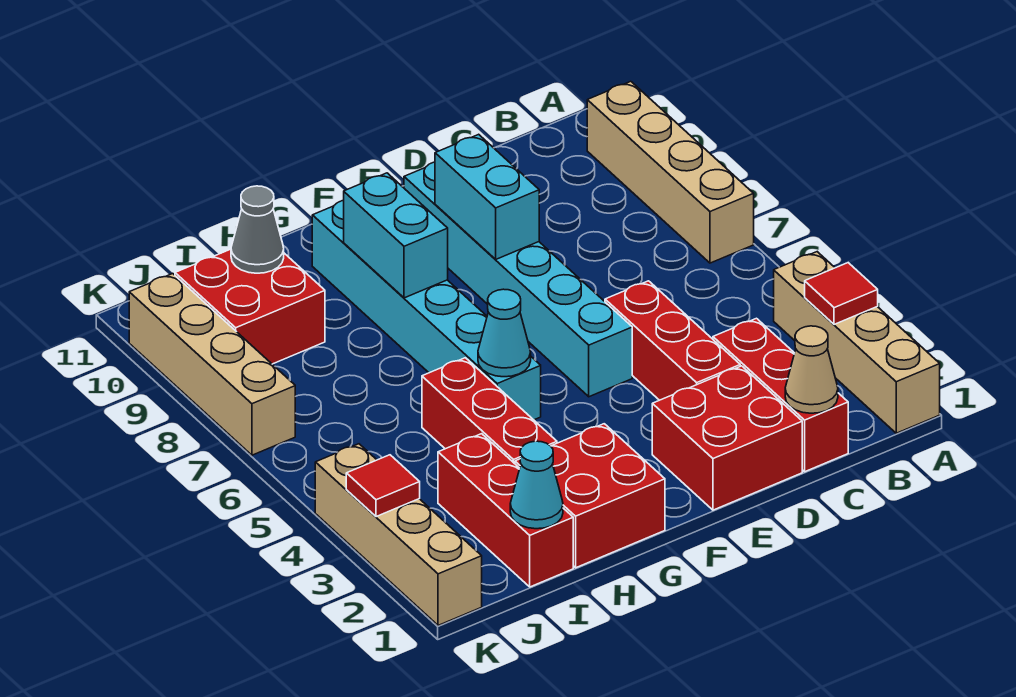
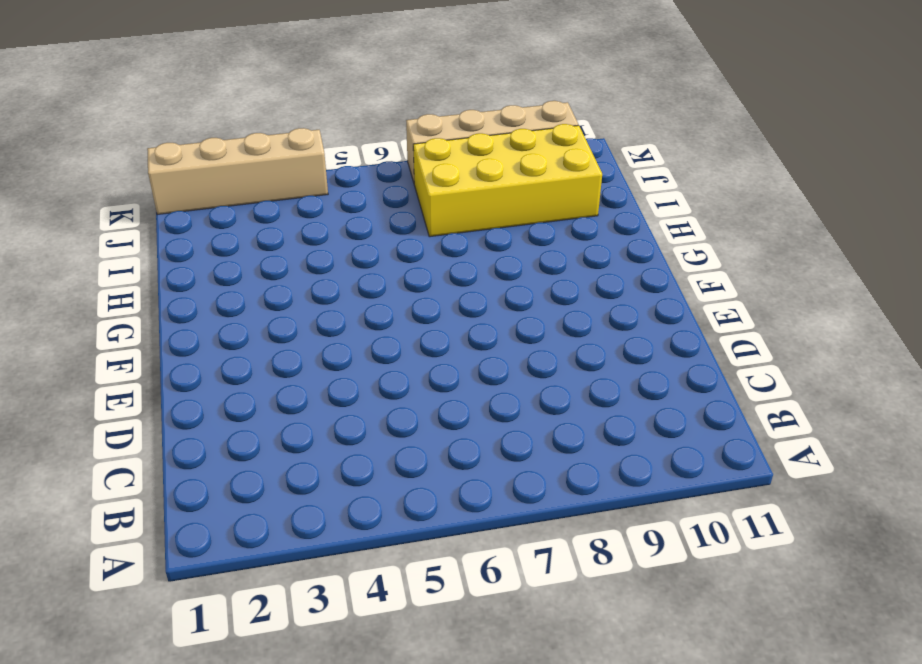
yellow 2x4 brick [413,124,602,237] -> red 2x2 brick [175,249,325,364]
none -> tan 1x4 brick [774,252,940,433]
none -> tan 1x4 brick [587,81,754,263]
none -> red 1x3 brick [713,318,848,472]

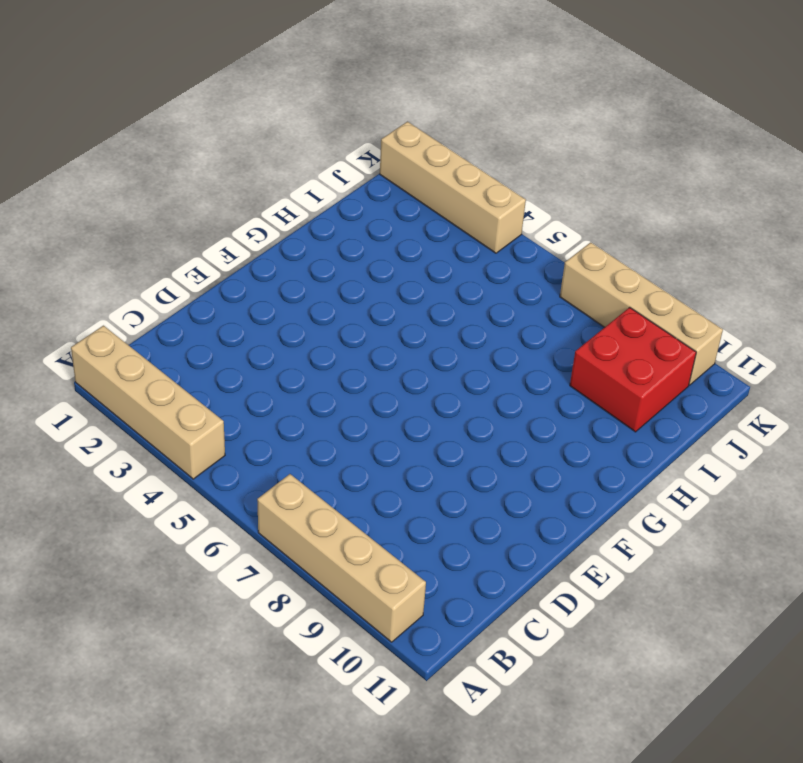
none -> red 1x3 brick [713,318,848,472]
none -> red 2x2 brick [652,366,802,510]
none -> red 1x3 brick [605,281,740,400]

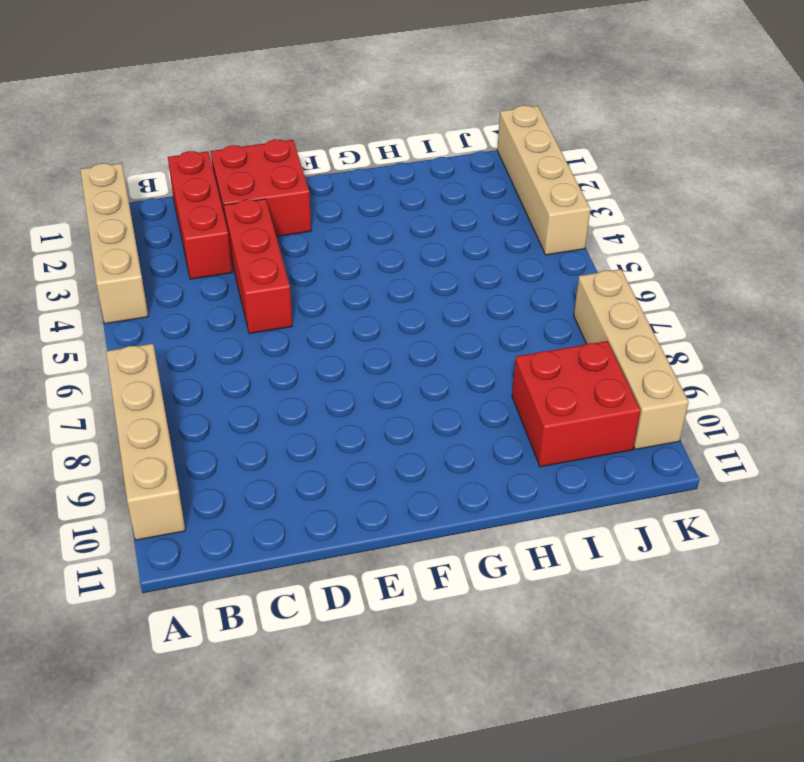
none -> cyan 1x6 brick [404,162,632,397]
none -> red 2x2 brick [515,424,665,568]
none -> cyan 1x6 brick [312,200,541,420]

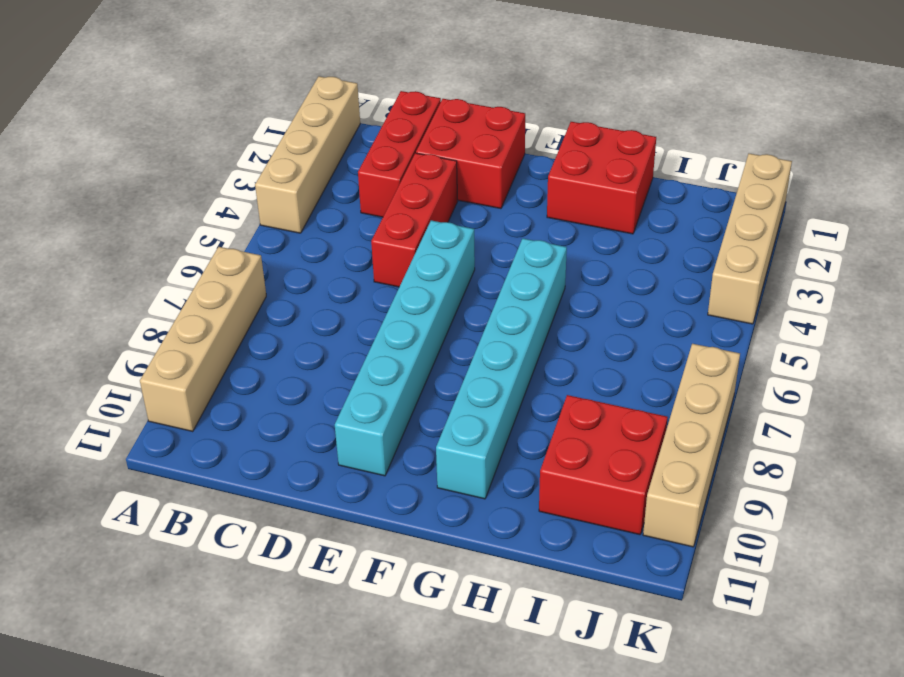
none -> red 1x3 brick [422,358,557,464]
none -> red 1x3 brick [438,434,573,587]
none -> red 1x1 tile [805,263,878,324]

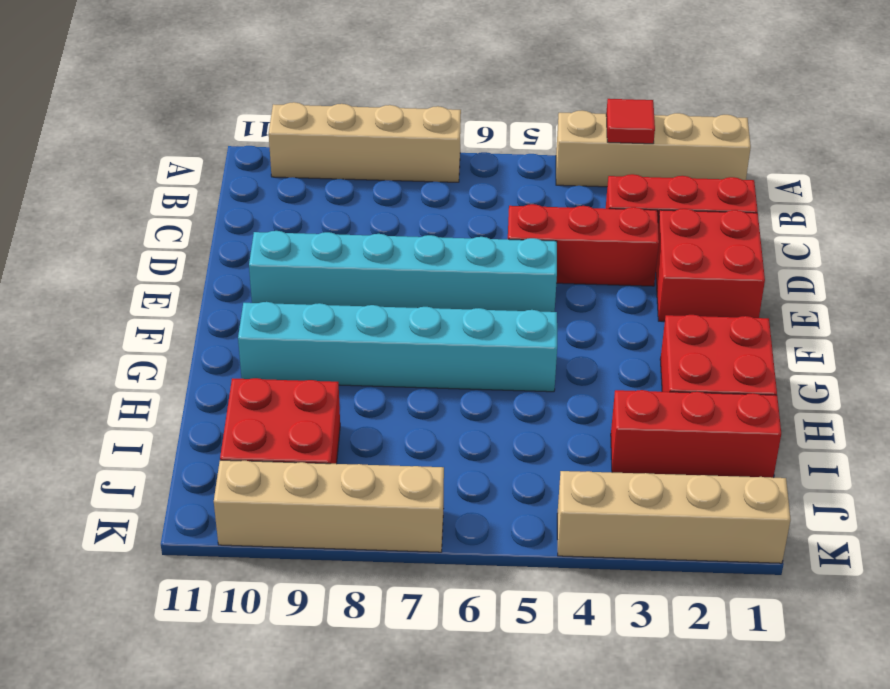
none -> red 1x3 brick [422,358,557,464]
none -> tan 1x1 cone [785,326,838,413]
none -> cyan 1x2 brick [435,134,539,259]

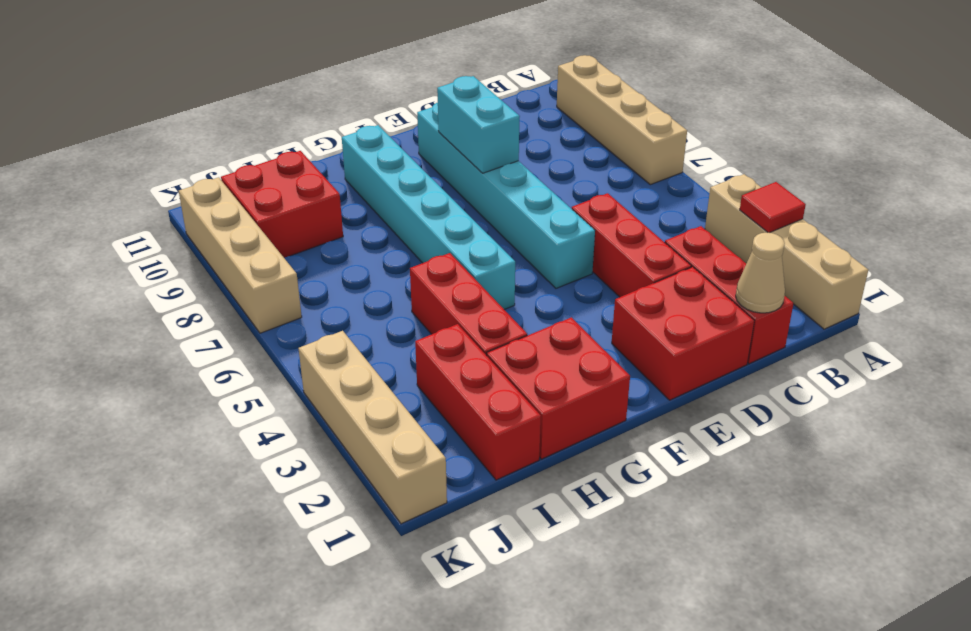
none -> cyan 1x1 cone [478,289,531,377]
none -> cyan 1x2 brick [344,173,448,298]
none -> cyan 1x1 cone [510,441,563,529]

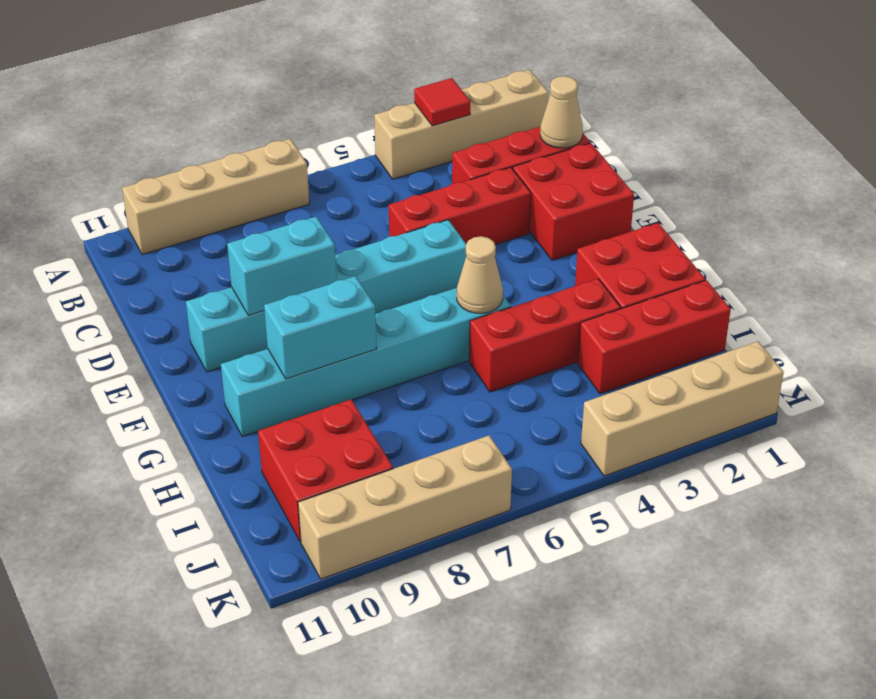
tan 1x1 cone [457,236,503,313] -> cyan 1x1 cone [478,289,531,377]
none -> cyan 1x1 cone [510,441,563,529]
none -> grey 1x1 cone [231,186,284,273]
none -> red 1x1 tile [346,455,420,517]

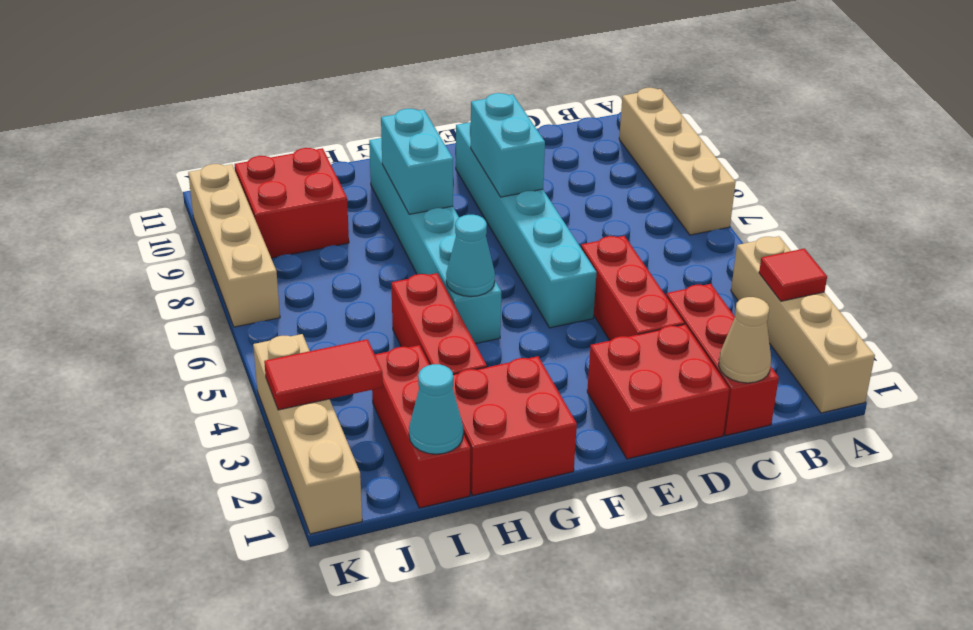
red 1x2 tile [264,339,383,410] -> red 1x1 tile [346,455,420,517]
none -> grey 1x1 cone [231,186,284,273]

